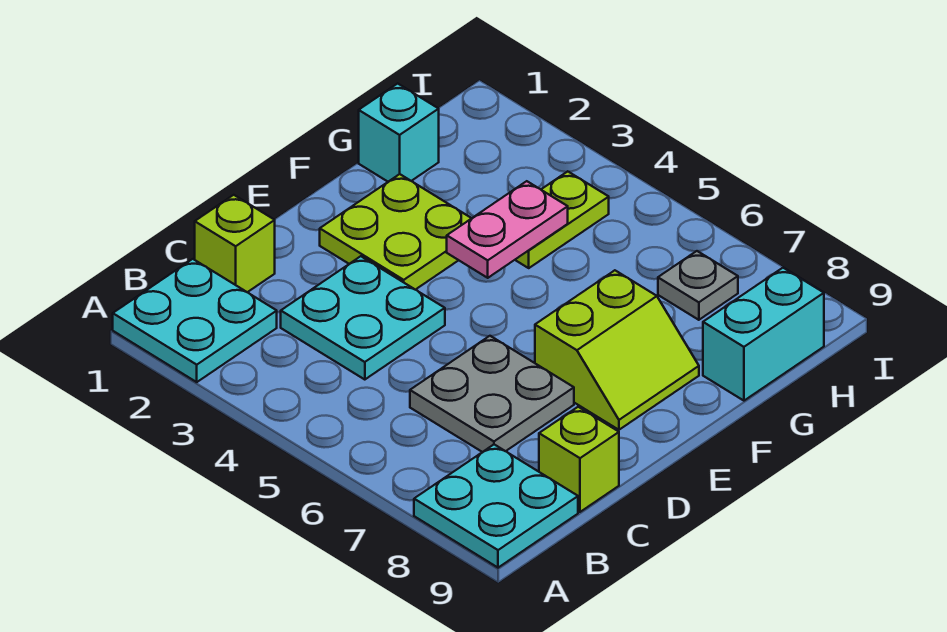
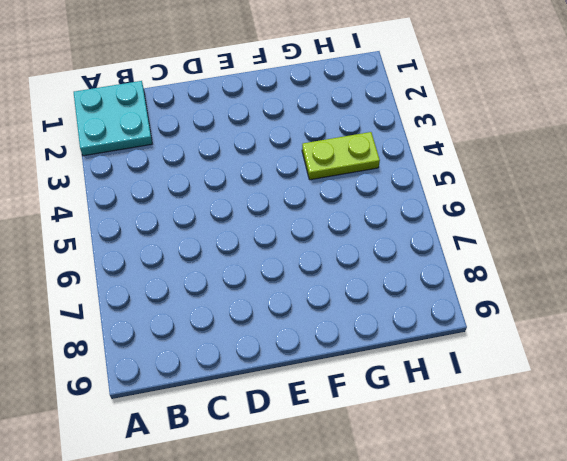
none -> cyan 2x2 plate [414,445,578,568]
none -> lime 1x1 brick [195,195,275,292]
none -> cyan 2x2 plate [281,256,445,380]

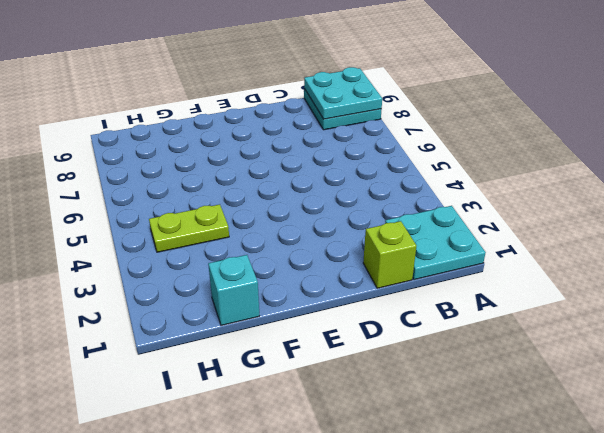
cyan 2x2 plate [304,67,382,119] -> cyan 2x2 plate moved to [281,256,445,380]
none -> grey 2x2 plate [410,336,574,452]
none -> lime 1x1 brick [539,407,619,512]
none -> lime 2x2 plate [320,174,472,290]

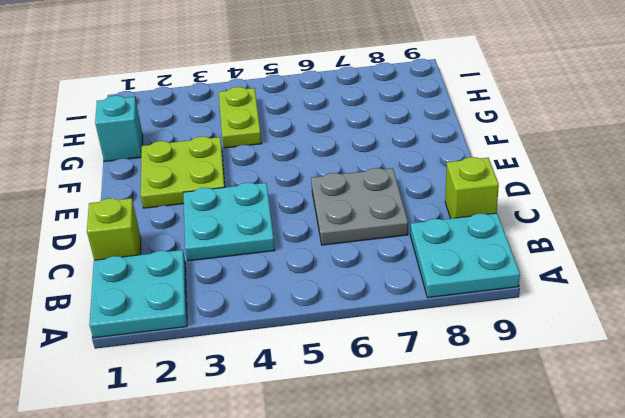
none -> lime 2x2 slope [535,270,699,430]
none -> cyan 1x2 brick [703,268,824,401]
none -> grey 1x1 plate [658,251,738,320]

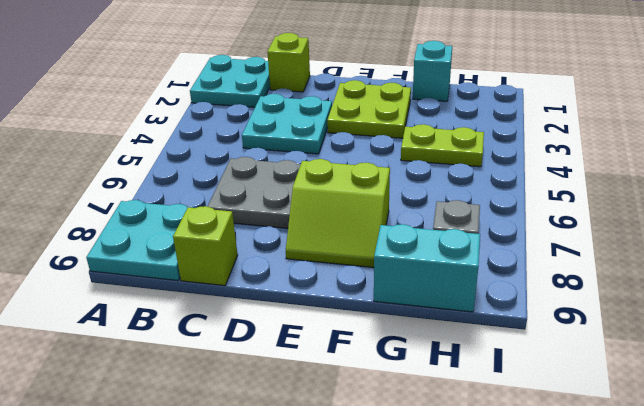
none -> pink 1x2 plate [447,181,568,278]

